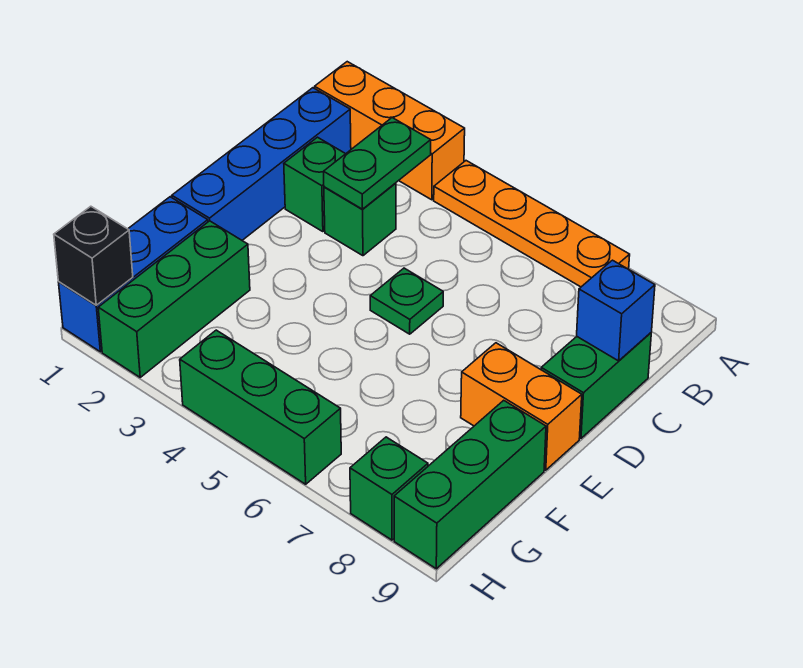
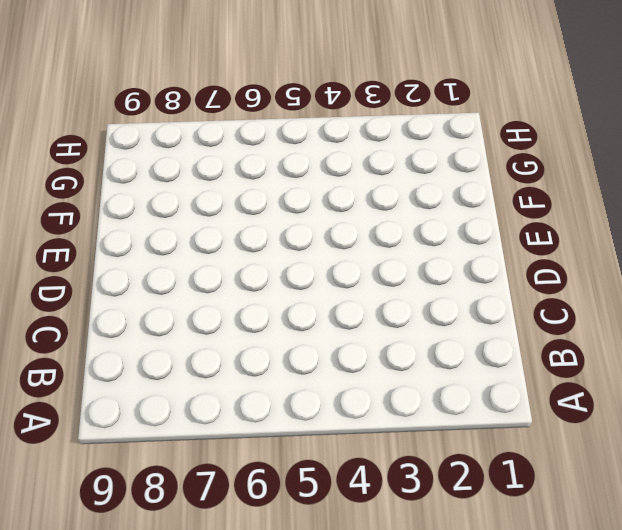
none -> orange 1x3 brick [315,62,465,200]
none -> orange 1x4 plate [434,161,630,287]
none -> blue 1x4 brick [172,88,351,240]

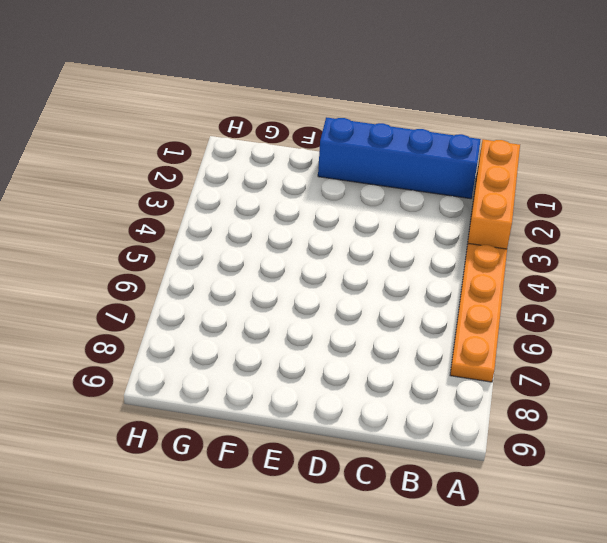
none -> green 1x1 brick [284,137,345,232]
none -> green 1x1 brick [324,183,396,256]
none -> green 1x2 brick [541,333,651,438]

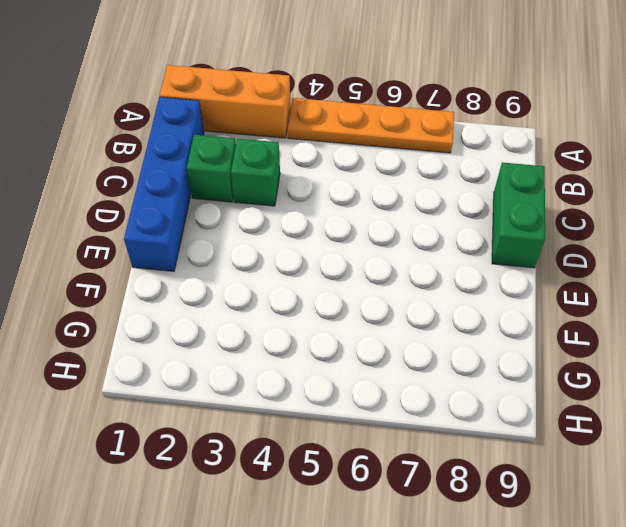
none -> green 1x1 plate [370,268,443,334]
none -> orange 1x2 brick [461,343,582,470]
none -> blue 1x3 brick [59,197,208,352]

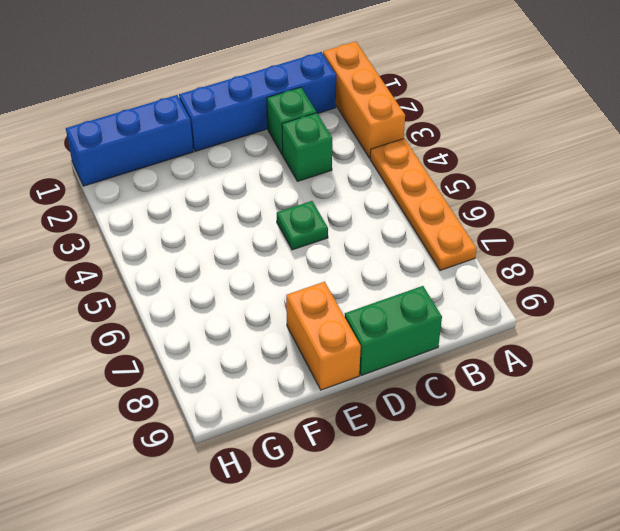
none -> green 1x3 brick [98,221,250,377]
none -> green 1x3 brick [394,400,546,569]
none -> green 1x3 brick [180,330,341,484]

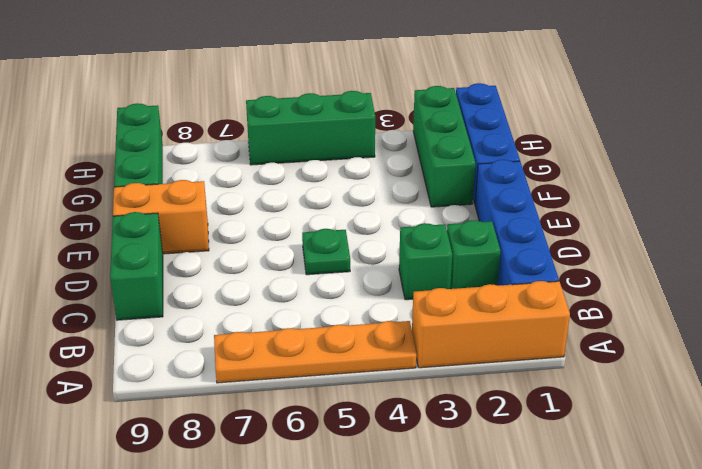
none -> green 1x1 brick [350,437,428,540]
none -> green 1x2 plate [324,118,431,209]
none -> blue 1x1 brick [577,260,655,361]

